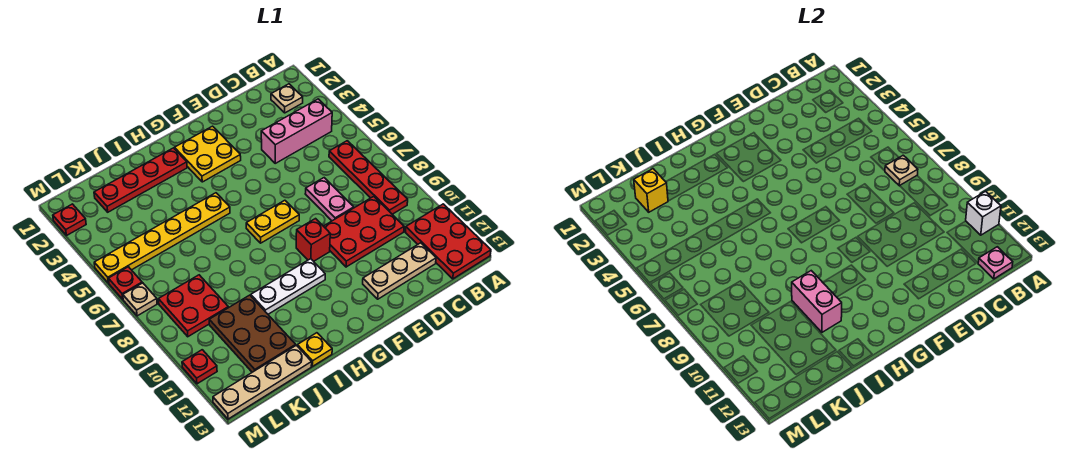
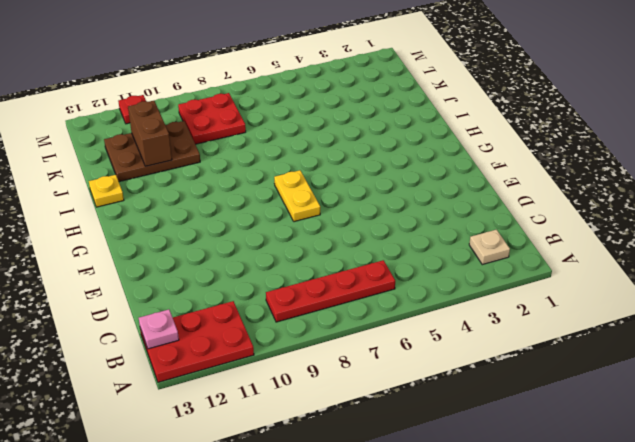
brown 1x2 brick [128,101,172,166] -> none
none -> pink 1x3 brick [261,99,332,163]
none -> red 2x3 plate [324,196,404,267]
none -> tan 1x3 plate [363,243,436,299]

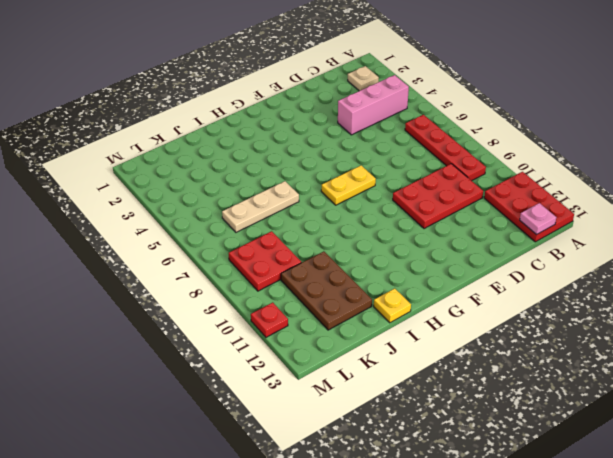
tan 1x3 plate [222,181,299,232] -> tan 1x3 plate moved to [363,243,436,299]
none -> pink 1x2 plate [305,178,354,221]
none -> yellow 2x2 plate [175,126,241,182]
none -> red 1x1 brick [296,219,330,261]

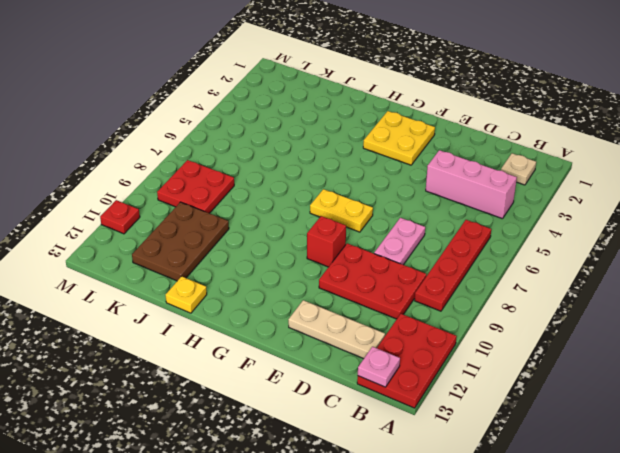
none -> white 1x3 plate [251,259,325,314]
none -> red 1x4 plate [94,148,187,212]
none -> yellow 1x6 plate [94,193,230,283]

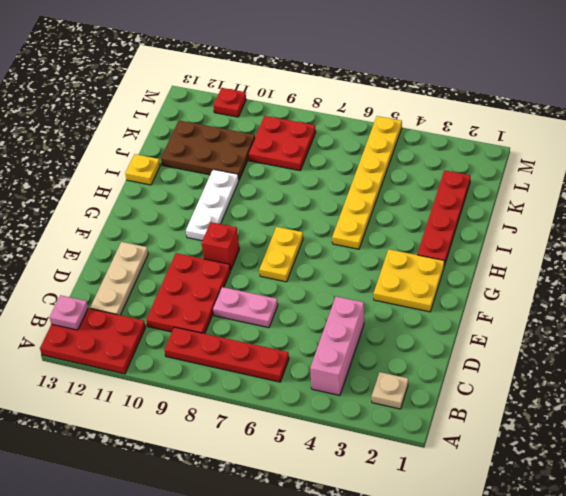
none -> tan 1x4 plate [213,345,312,419]
none -> red 1x1 plate [53,204,86,236]
none -> red 1x1 plate [108,267,142,299]

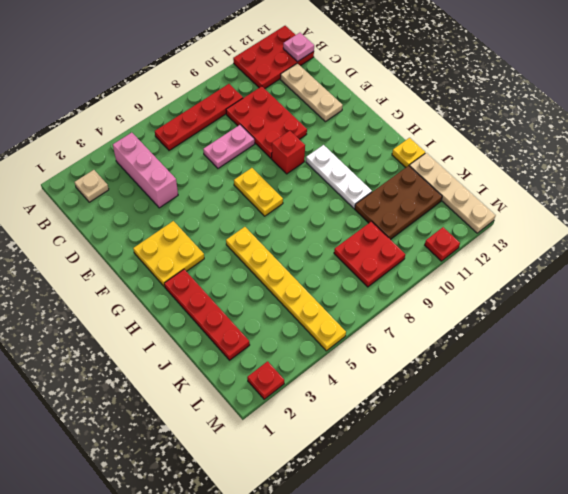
none -> red 1x1 plate [108,267,142,299]
none -> tan 1x1 plate [123,283,157,316]
none -> white 1x1 brick [966,191,1001,235]

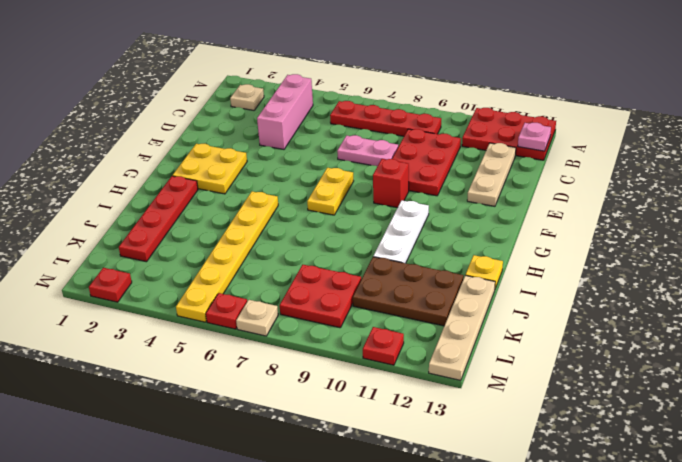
none -> white 1x1 brick [966,191,1001,235]
none -> tan 1x1 plate [885,155,918,186]
none -> pink 1x2 brick [792,271,842,332]

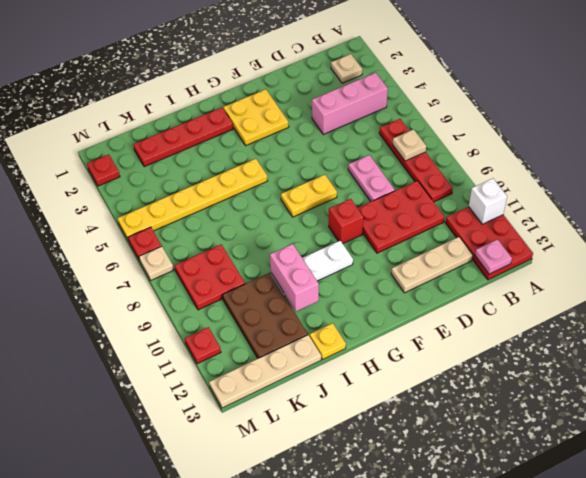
none -> yellow 1x1 brick [634,169,668,212]

